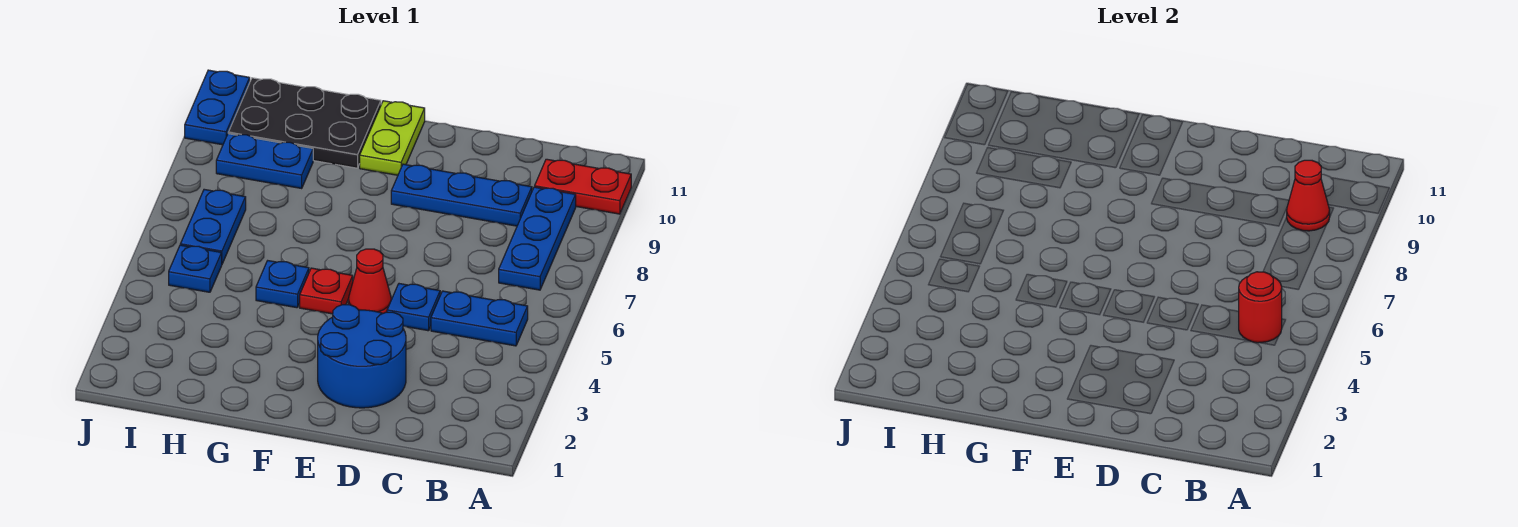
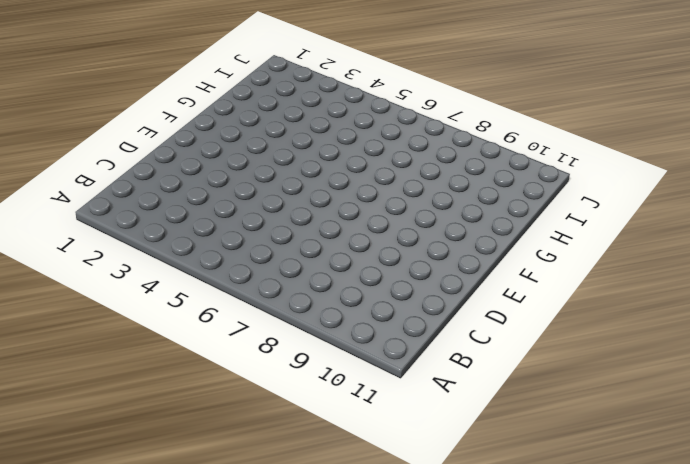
none -> red 1x2 plate [535,159,631,214]
none -> blue 1x2 plate [431,291,528,346]
none -> blue 1x3 plate [499,187,576,290]

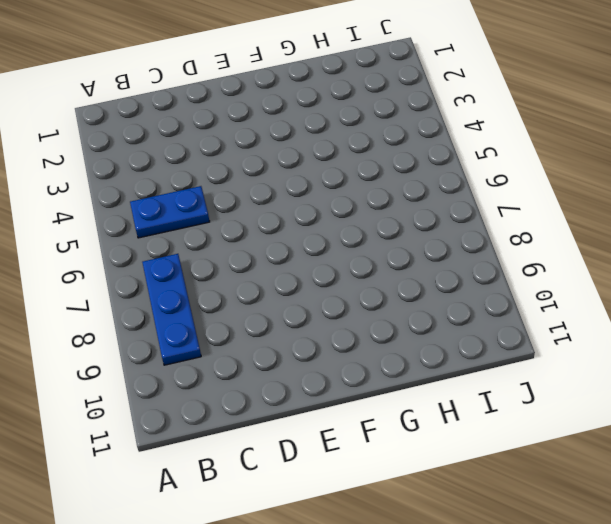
none -> red 1x2 plate [535,159,631,214]
none -> blue 1x3 plate [391,164,532,226]
none -> blue 2x2 round brick [318,305,406,408]

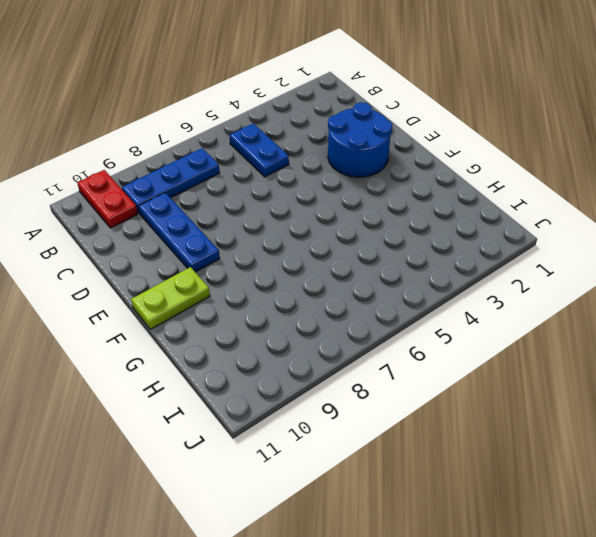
none -> blue 1x1 plate [387,284,440,331]
none -> red 1x1 cone [348,249,391,313]
none -> red 1x1 plate [300,268,353,314]

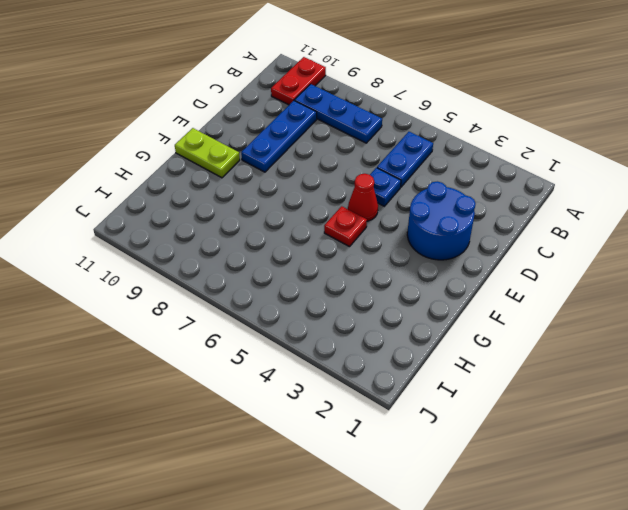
none -> blue 1x1 plate [256,261,309,308]
none -> black 2x3 plate [228,78,381,168]
none -> blue 1x2 plate [216,134,313,188]

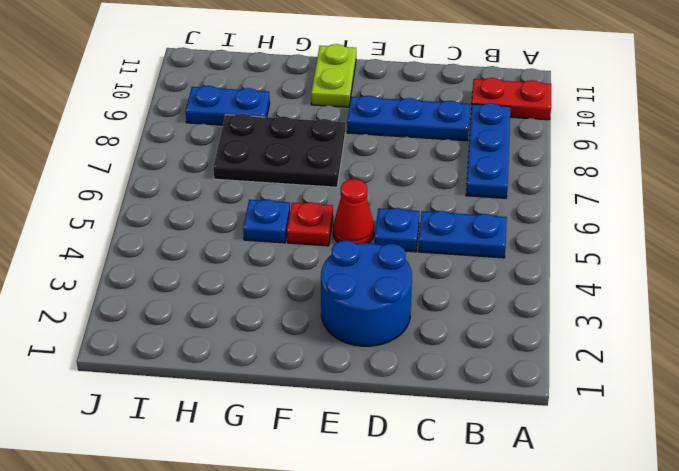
black 2x3 plate [213,114,345,187] -> black 2x3 plate moved to [228,78,381,168]
none -> blue 1x1 plate [169,245,222,292]
none -> blue 1x2 plate [180,189,246,264]
none -> blue 1x2 plate [185,70,250,145]

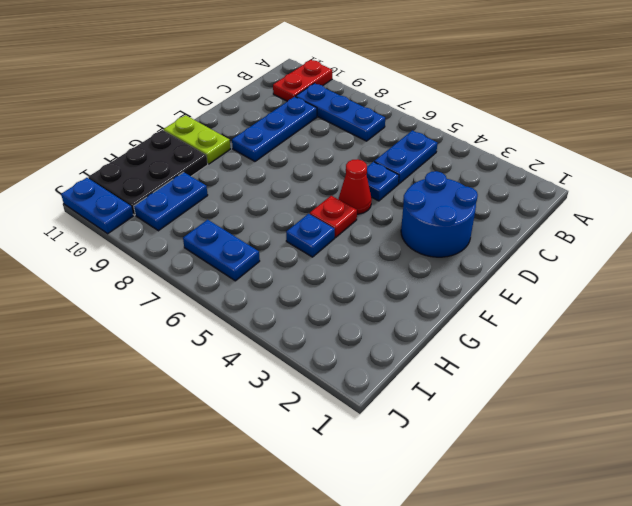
none -> blue 1x1 plate [169,245,222,292]
none -> red 1x1 round brick [1239,272,1282,343]
none -> red 1x1 cone [1287,160,1330,231]

